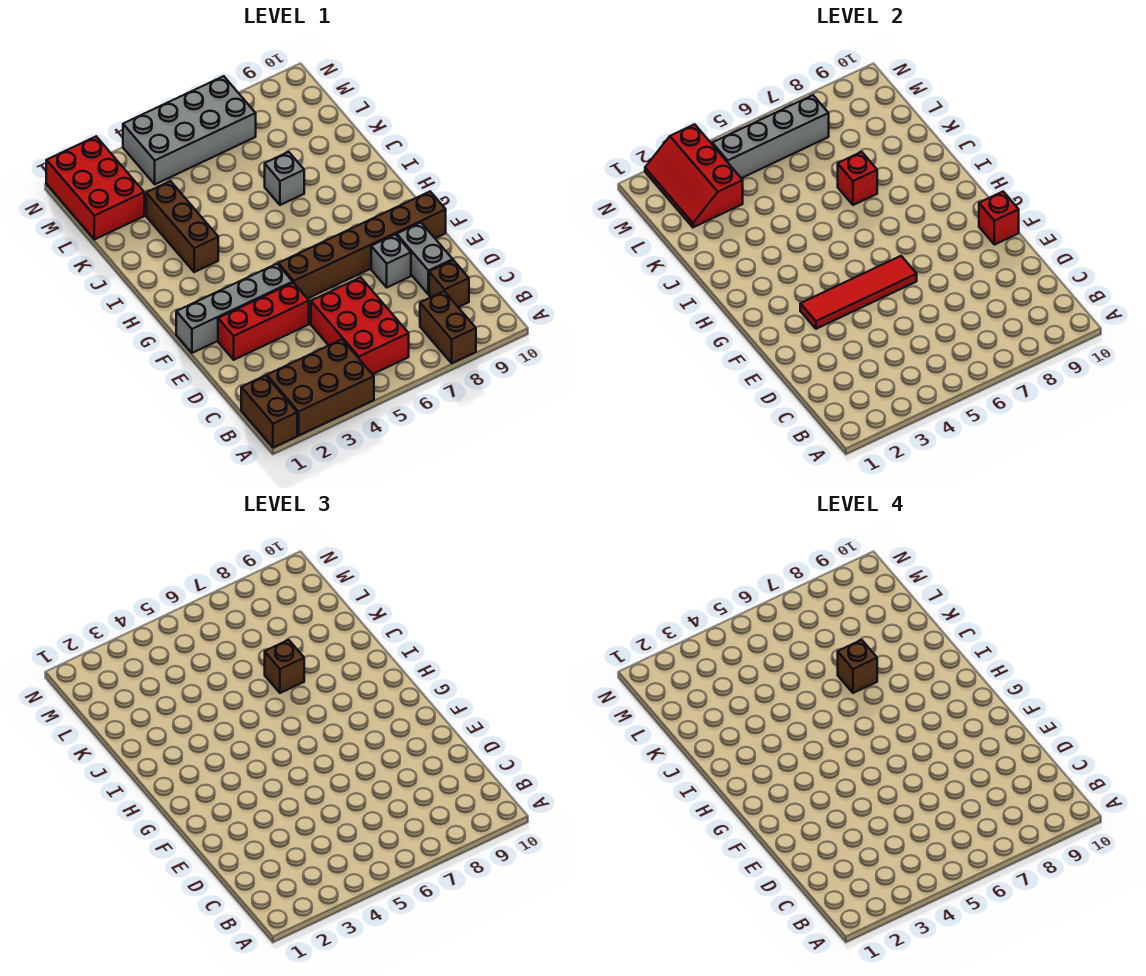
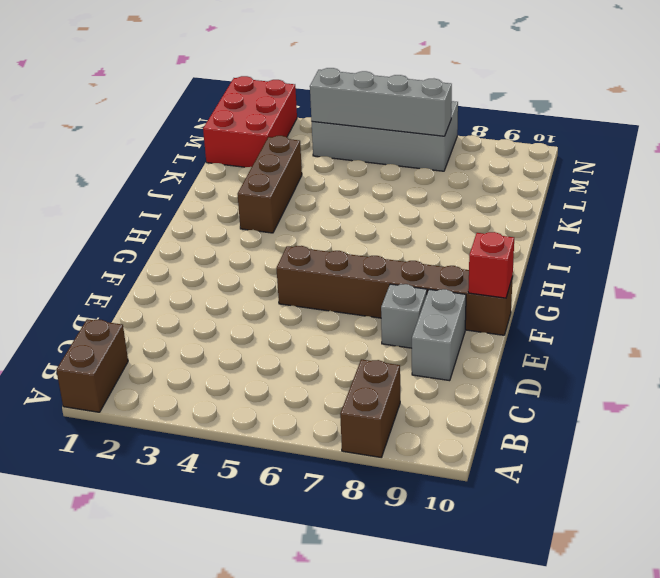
none -> brown 2x3 brick [267,340,374,435]
none -> red 2x3 brick [311,277,409,374]
none -> brown 1x1 brick [429,260,469,307]

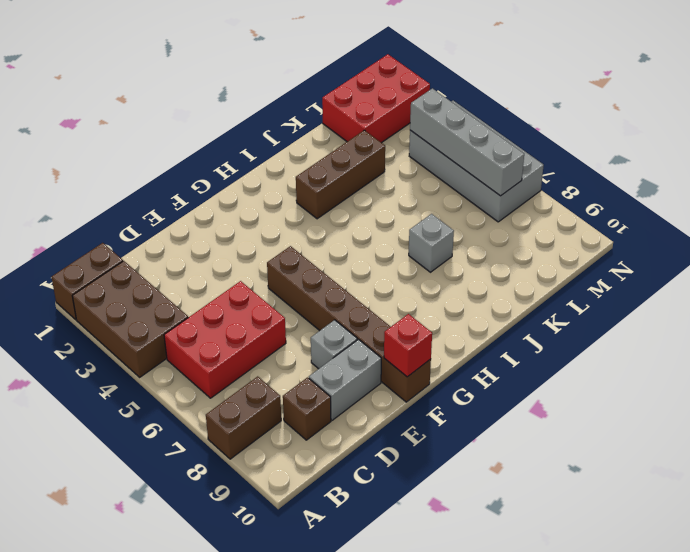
none -> red 1x3 brick [218,283,309,360]
none -> grey 1x4 brick [176,264,293,353]
none -> red 1x4 tile [800,256,917,329]

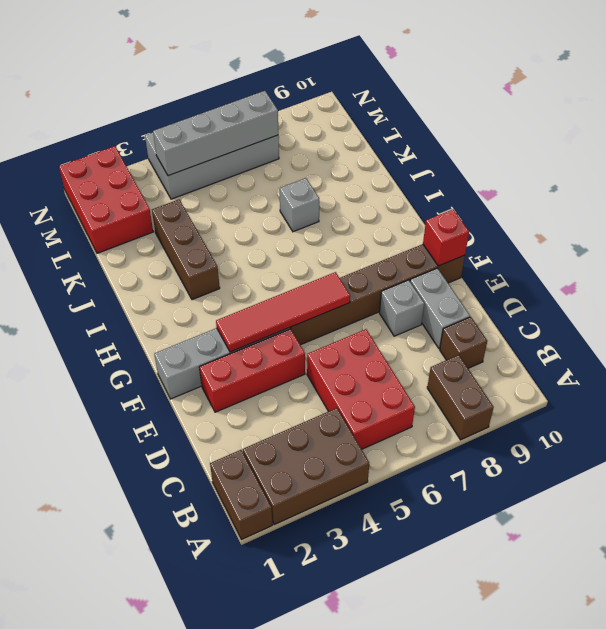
none -> red 1x1 brick [838,152,877,205]
none -> red 2x3 slope [645,124,743,227]
none -> brown 1x1 brick [265,640,304,693]

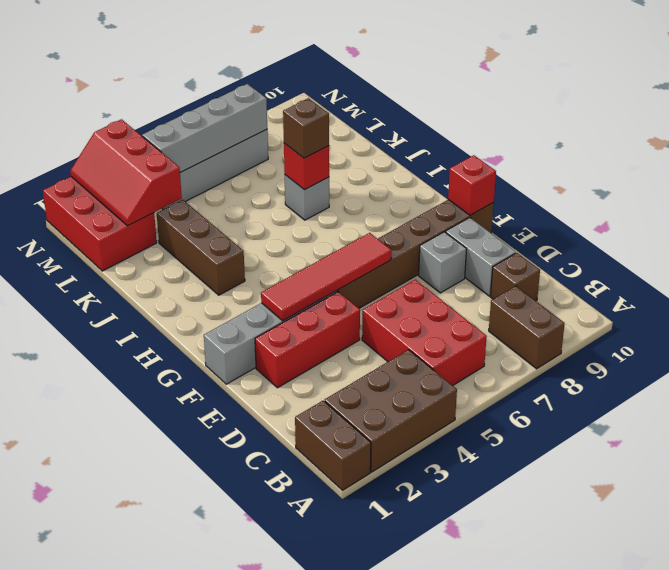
none -> brown 1x1 brick [838,640,877,693]

